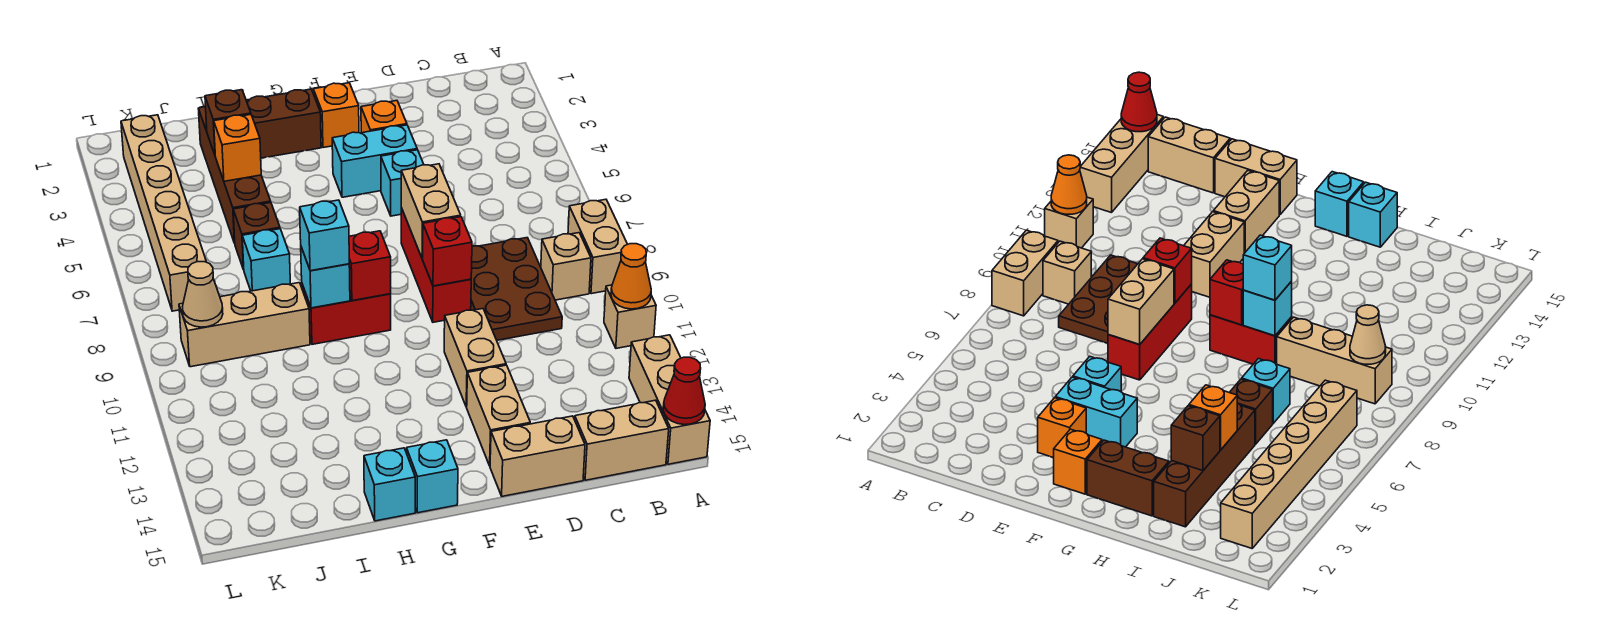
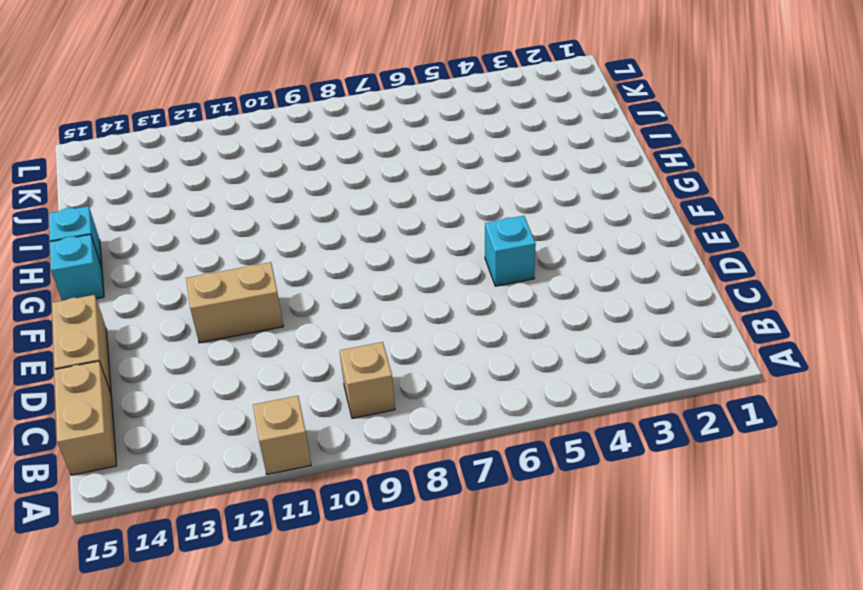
none -> tan 1x2 brick [568,199,627,294]
none -> tan 1x3 brick [629,335,710,464]
none -> brown 2x3 plate [471,238,562,340]
none -> orange 1x1 brick [361,101,407,133]

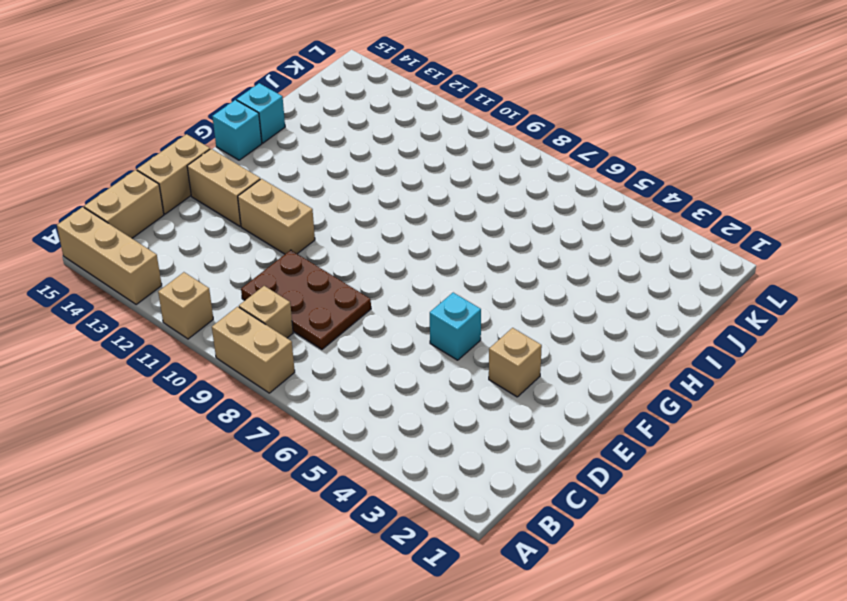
tan 1x1 brick [489,328,542,397] -> orange 1x1 brick [361,101,407,133]
none -> cyan 1x2 brick [332,125,417,197]
none -> red 1x3 brick [401,208,471,322]
none -> orange 1x1 brick [313,83,359,148]
none -> brown 1x2 brick [246,89,321,158]

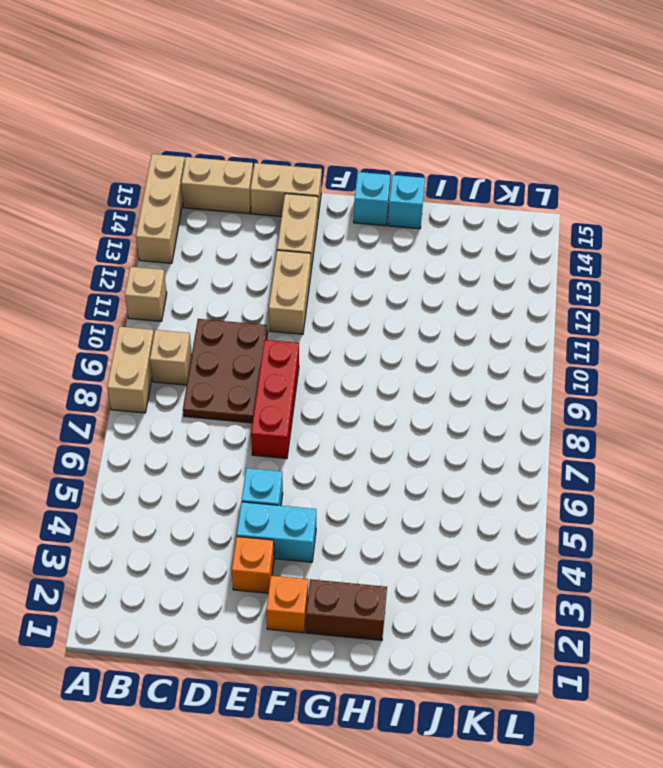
none -> red 1x2 brick [302,284,391,344]
none -> brown 1x4 brick [198,107,271,243]
none -> brown 1x1 brick [233,203,280,270]
none -> cyan 1x1 brick [242,229,290,291]

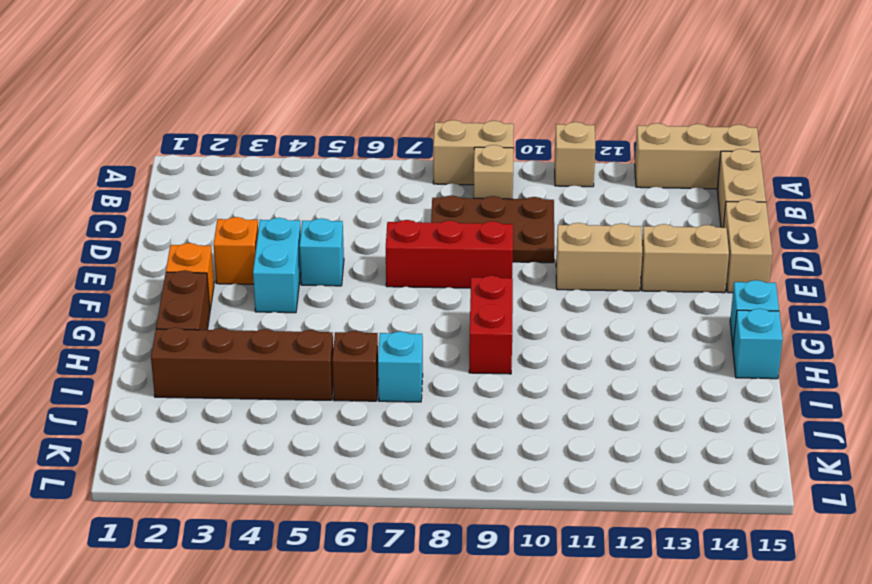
none -> tan 1x3 brick [179,283,310,367]
none -> tan 1x6 brick [121,115,206,311]
none -> orange 1x1 cone [611,244,651,309]
none -> red 1x1 cone [663,357,705,425]

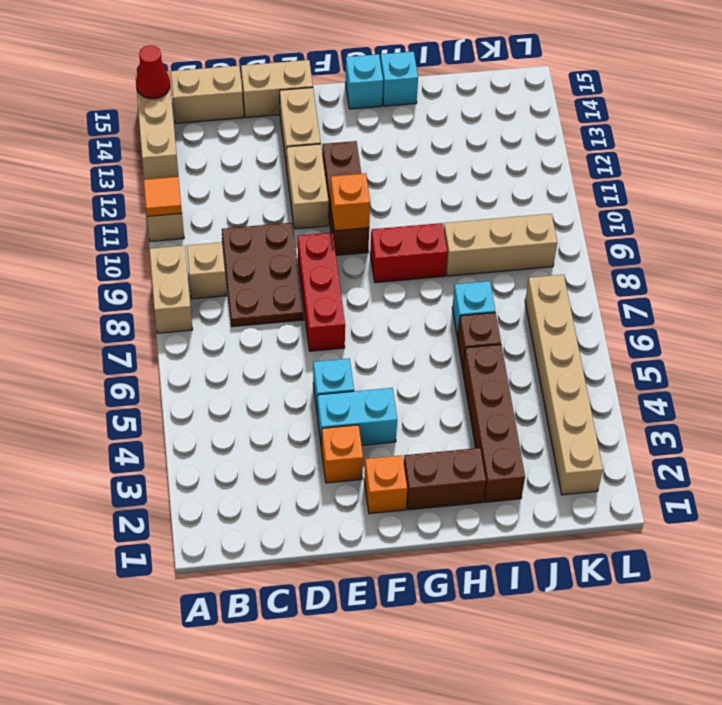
orange 1x1 tile [144,177,182,216] -> orange 1x1 cone [611,244,651,309]
brown 1x3 brick [322,141,369,255] -> none
orange 1x1 brick [330,173,370,231] -> orange 1x1 brick moved to [214,114,261,181]
none -> tan 1x2 brick [401,164,461,259]
none -> red 1x1 brick [423,217,472,286]
none -> red 1x1 brick [349,231,391,301]
none -> cyan 1x1 brick [301,247,350,308]

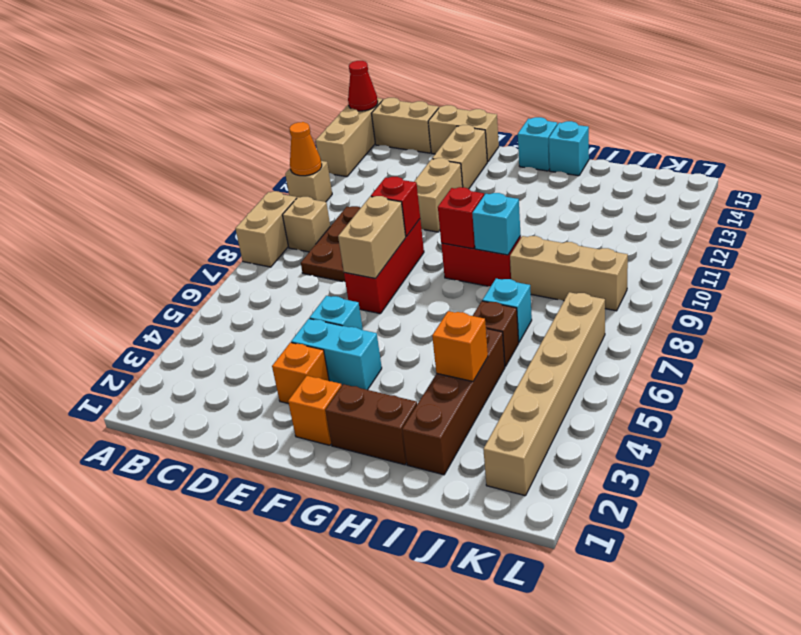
none -> brown 1x1 brick [205,90,251,155]
none -> tan 1x1 cone [182,262,223,327]
none -> cyan 1x1 brick [300,200,349,271]

